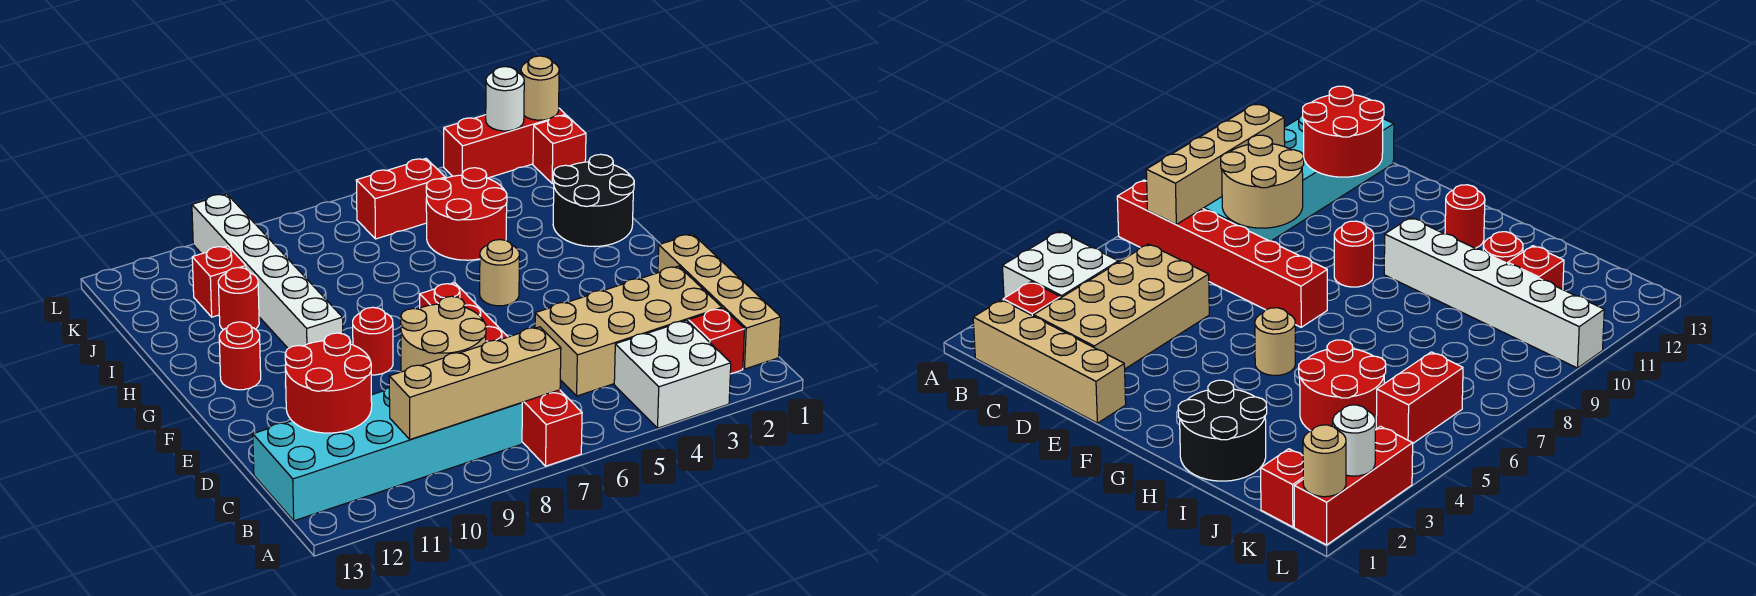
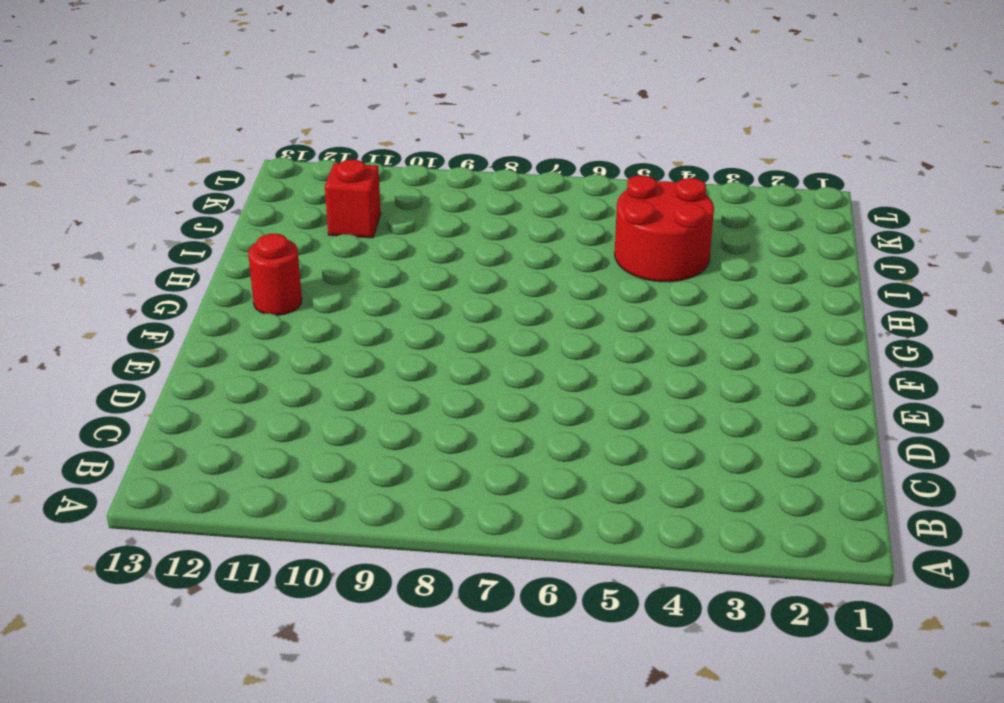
none -> white 2x2 brick [614,320,731,428]
none -> red 1x6 brick [420,283,582,466]
none -> tan 1x4 brick [658,234,781,369]

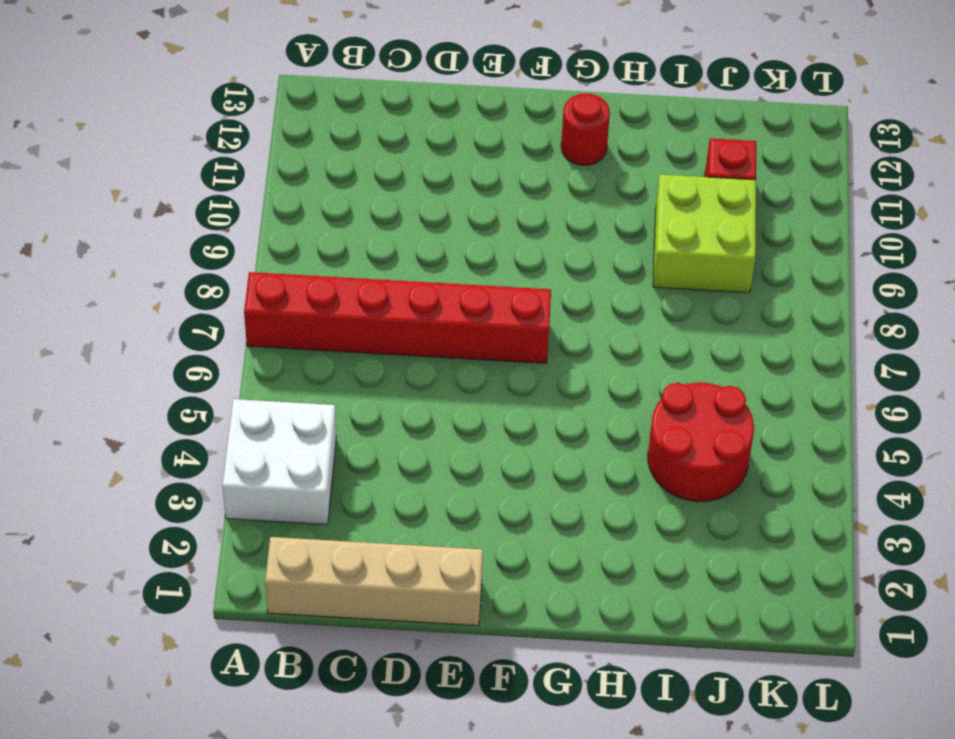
lime 2x2 brick [653,175,756,293] -> white 1x6 brick [192,194,343,349]
none -> red 1x1 brick [689,308,745,374]
none -> cyan 2x6 brick [253,387,522,521]
none -> tan 2x4 brick [535,266,722,396]

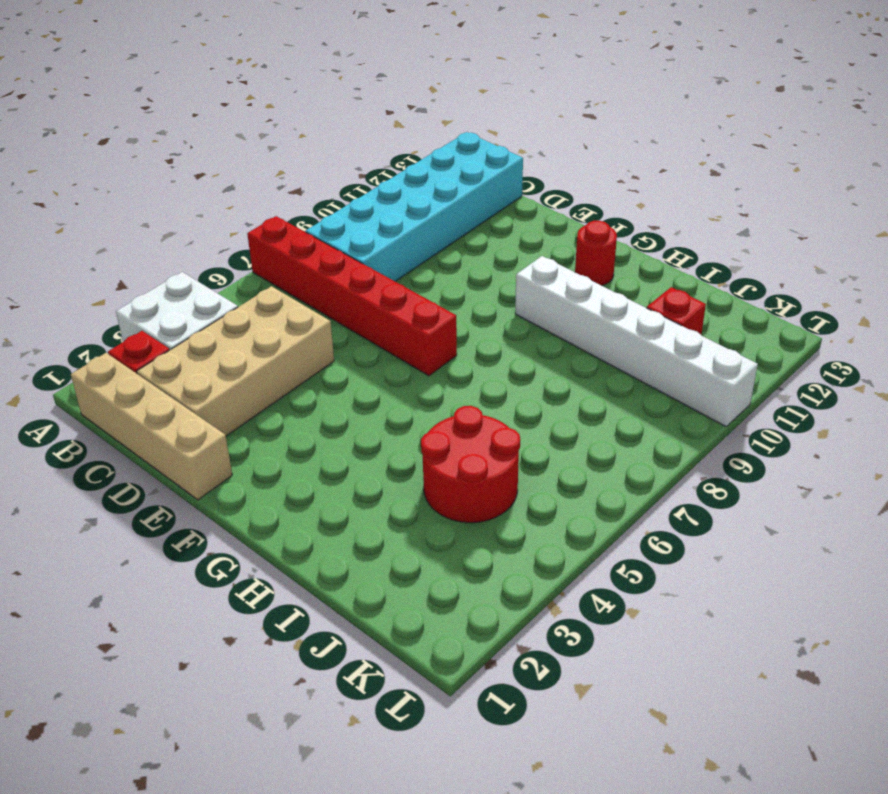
none -> red 1x1 round brick [353,307,393,375]
none -> tan 1x1 round brick [480,240,519,306]
none -> black 2x2 round brick [553,154,634,247]

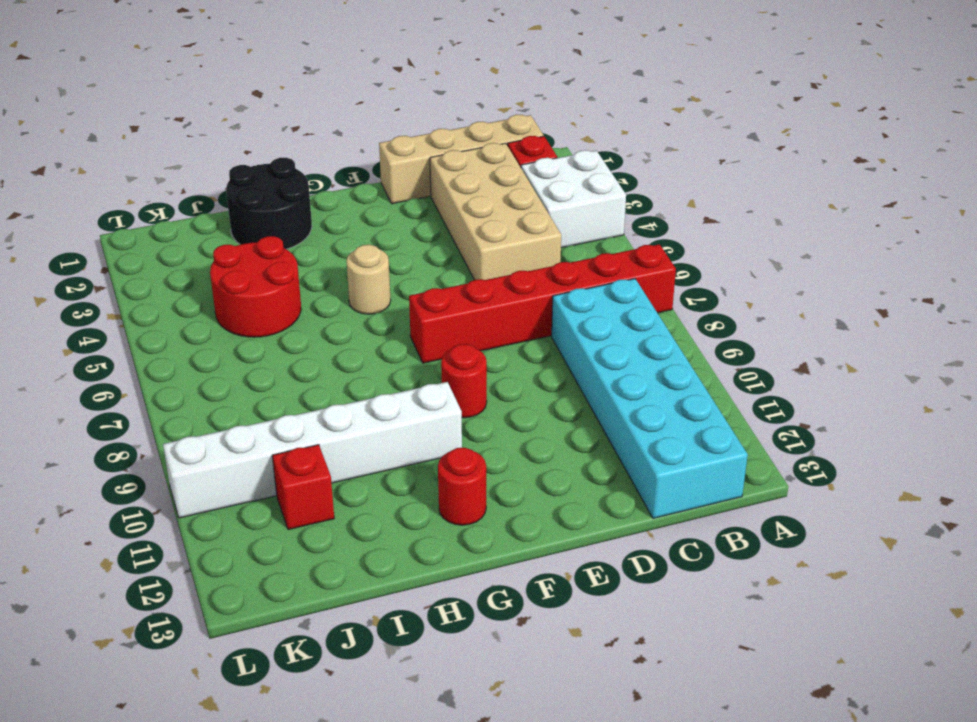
none -> red 1x1 round brick [218,267,259,330]
none -> red 1x1 brick [533,115,586,184]
none -> red 1x2 brick [356,159,445,239]

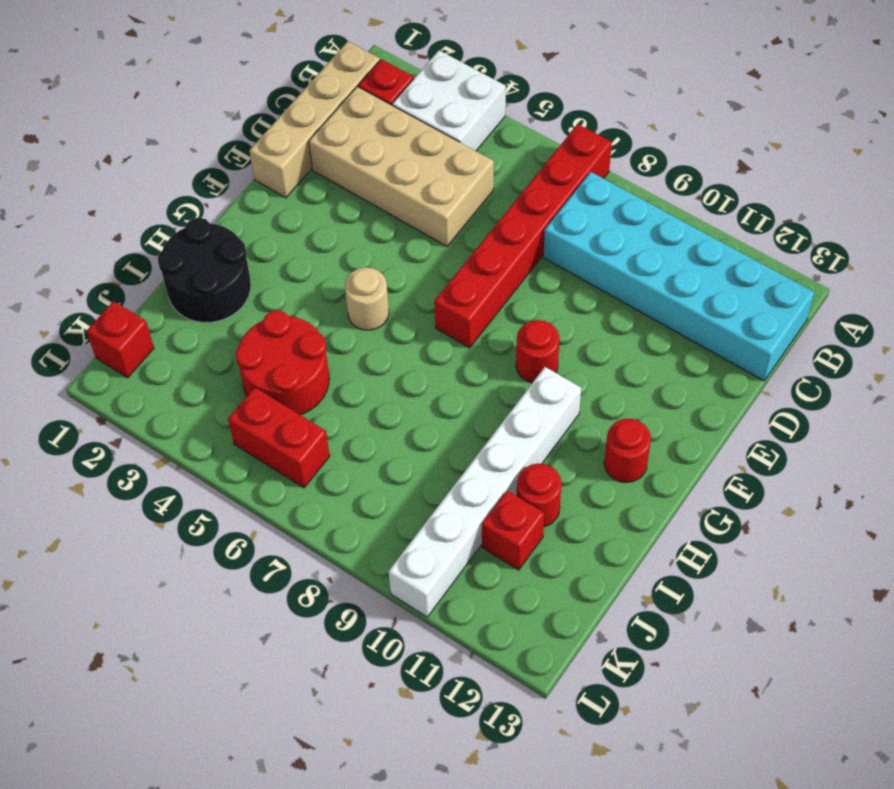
none -> red 1x3 brick [444,109,566,178]
none -> tan 1x4 brick [389,327,561,439]
none -> tan 2x2 round brick [401,296,486,372]

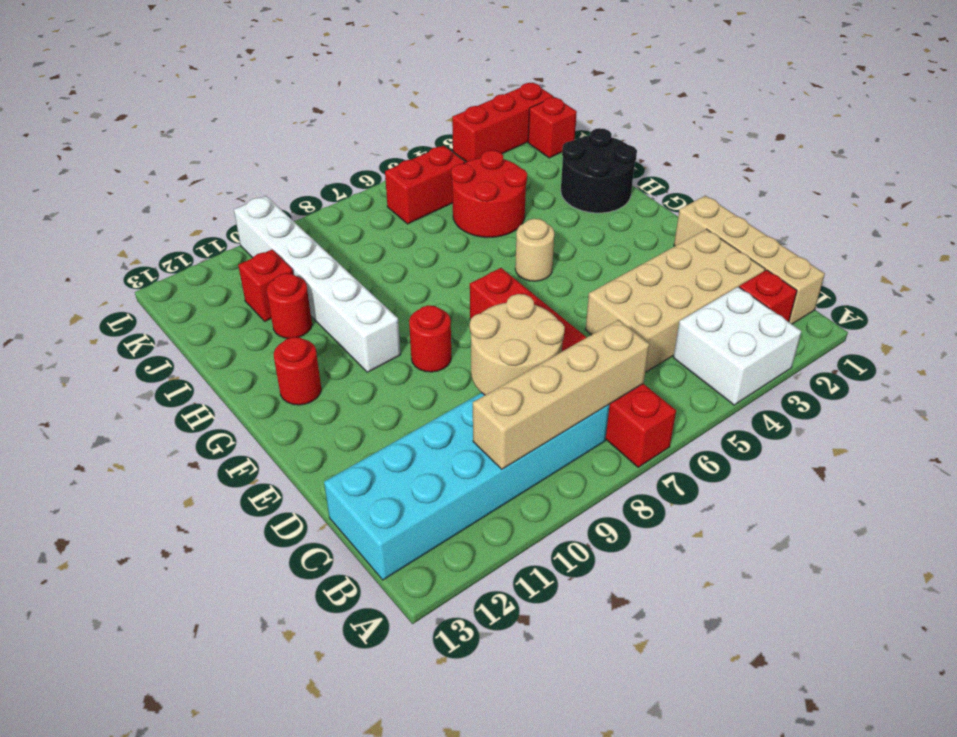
none -> red 2x2 round brick [285,333,372,433]
none -> tan 1x1 round brick [521,56,559,120]
none -> white 1x1 round brick [486,67,524,131]

